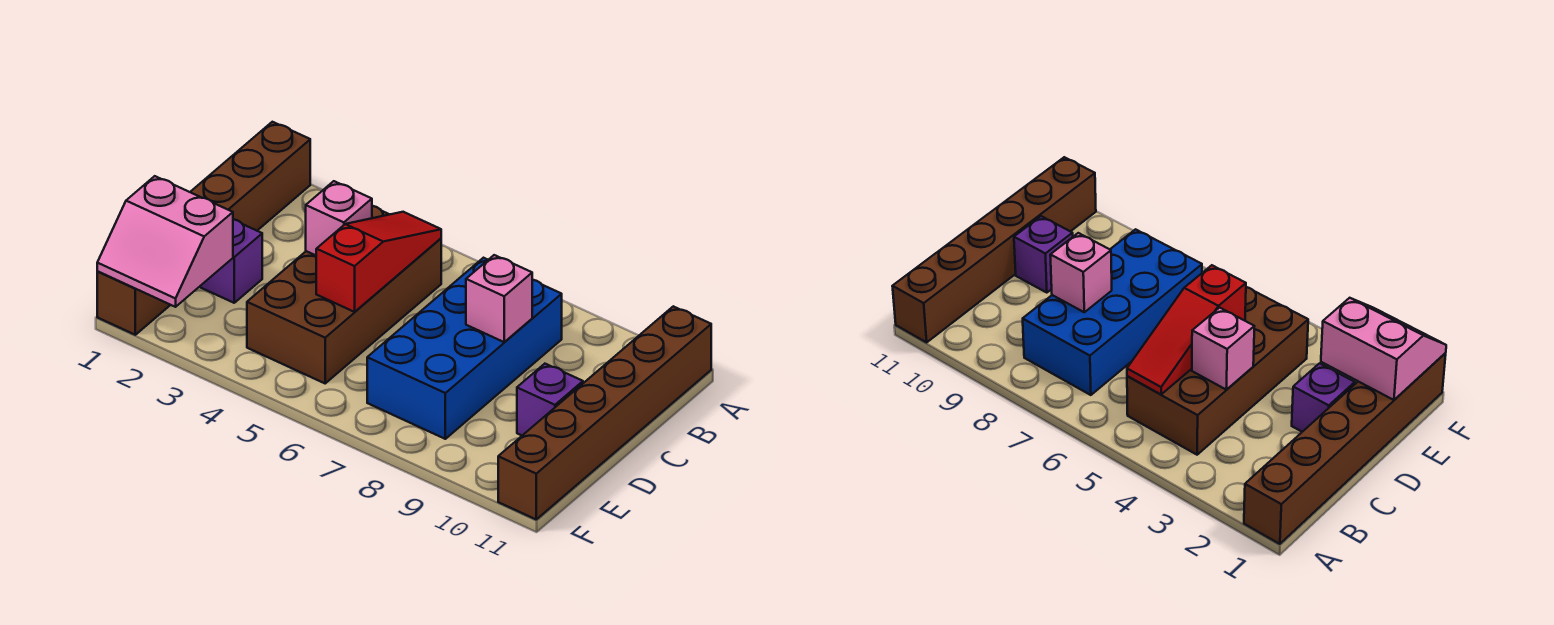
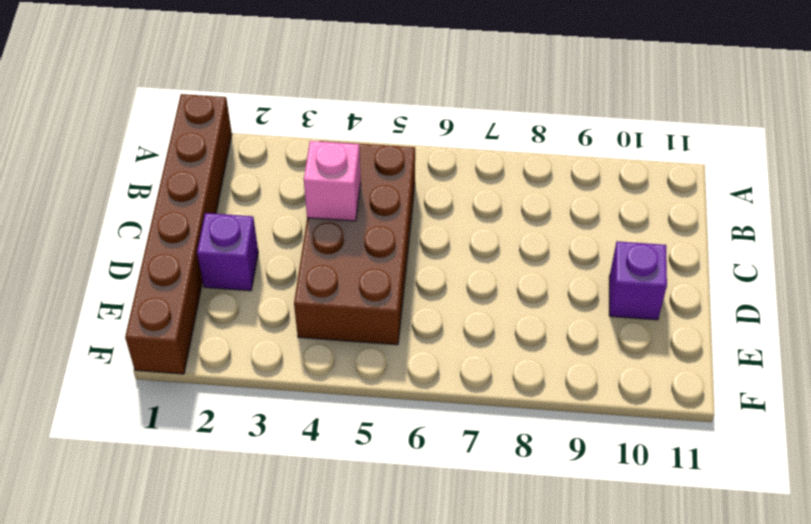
none -> brown 1x6 brick [498,306,711,519]
none -> blue 2x4 brick [367,258,562,439]

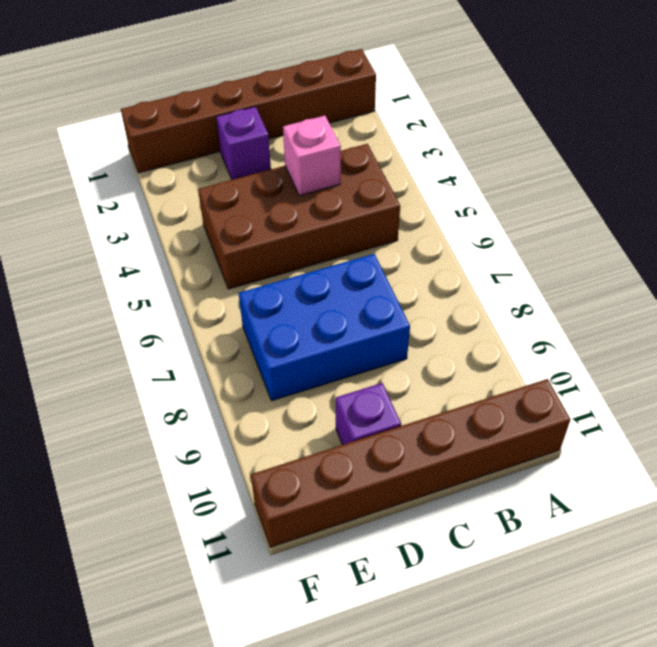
blue 2x3 brick [239,254,410,401] -> blue 2x4 brick [367,258,562,439]
none -> red 1x3 slope [316,212,441,312]
none -> pink 1x1 brick [466,255,532,342]

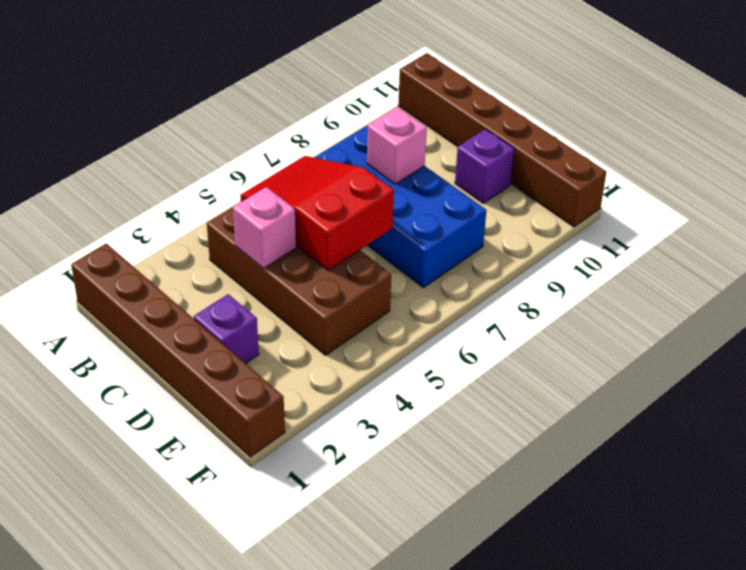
red 2x3 slope [240,156,394,270] -> red 1x3 slope [316,212,441,312]
none -> pink 2x2 slope [97,176,233,307]

